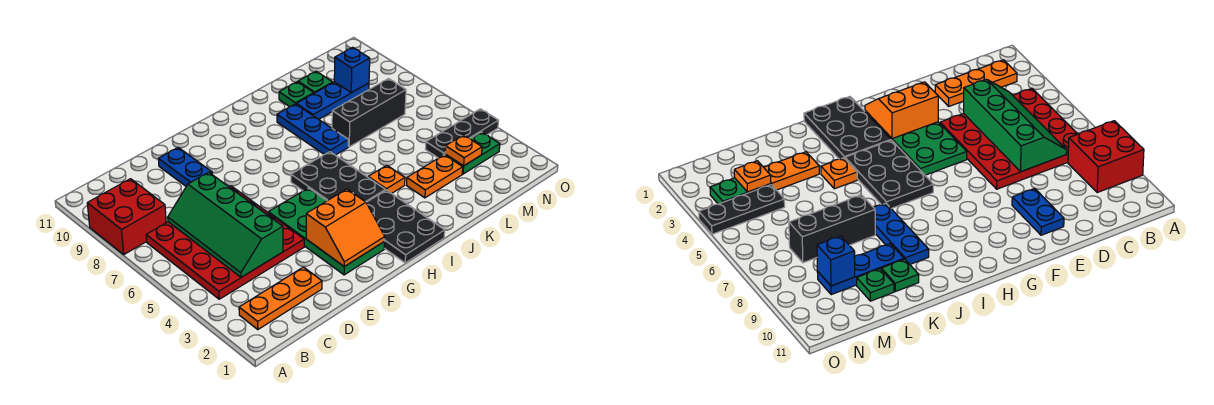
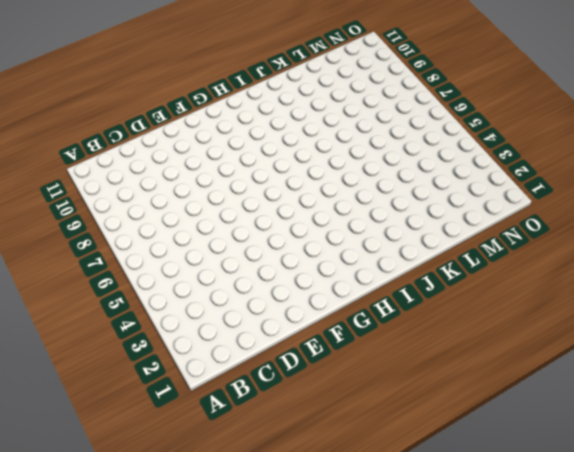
none -> red 2x2 brick [87,179,166,254]
none -> orange 1x3 plate [239,267,322,330]
none -> red 4x4 plate [146,186,304,299]

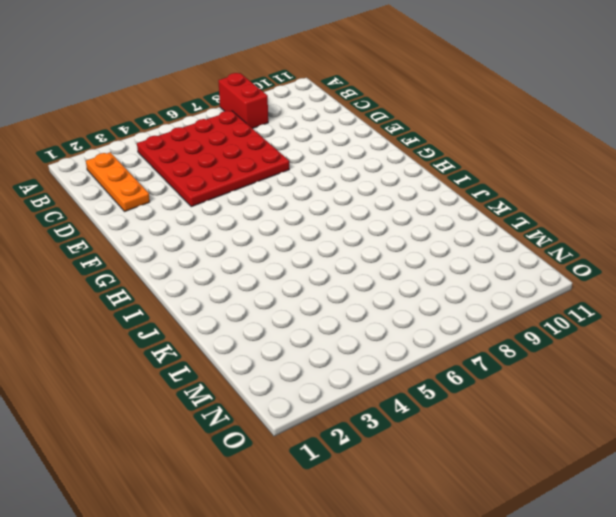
red 1x2 brick [218,73,268,129] -> red 2x2 brick [87,179,166,254]
none -> blue 1x2 plate [158,148,212,186]
none -> green 2x4 plate [268,188,385,275]
none -> black 2x3 plate [366,190,445,263]

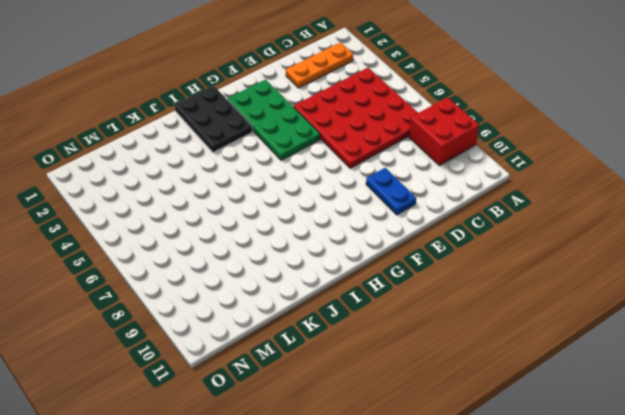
none -> black 2x3 plate [291,152,385,202]
none -> orange 1x1 plate [368,165,405,194]
none -> blue 1x3 plate [277,104,348,155]

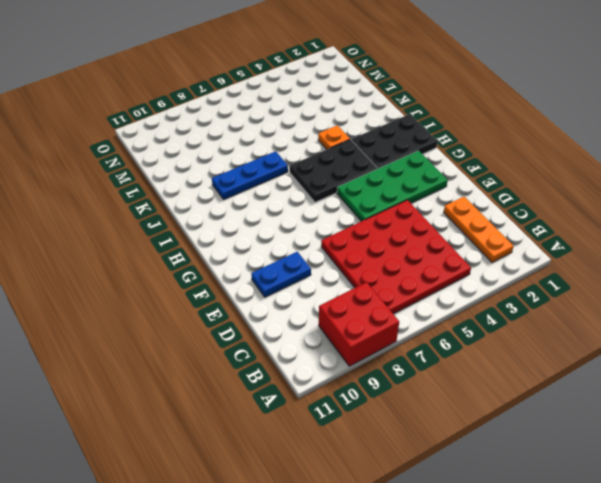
none -> orange 1x2 plate [407,155,463,198]
none -> black 1x3 brick [332,79,406,147]
none -> blue 1x3 plate [296,82,369,119]

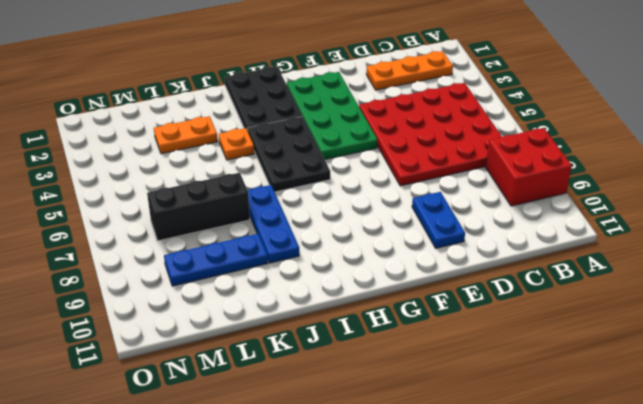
none -> green 1x1 plate [279,82,314,107]
none -> green 1x1 plate [298,71,333,93]
none -> green 1x2 plate [445,132,500,174]

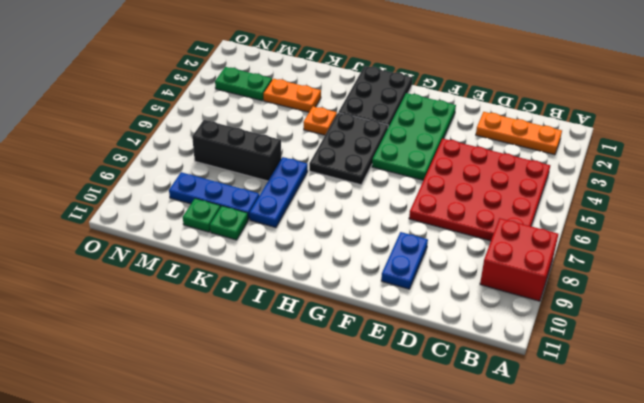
none -> black 1x3 plate [426,109,499,158]
none -> green 2x4 slope [168,172,283,277]
none -> orange 2x2 slope [306,189,385,267]

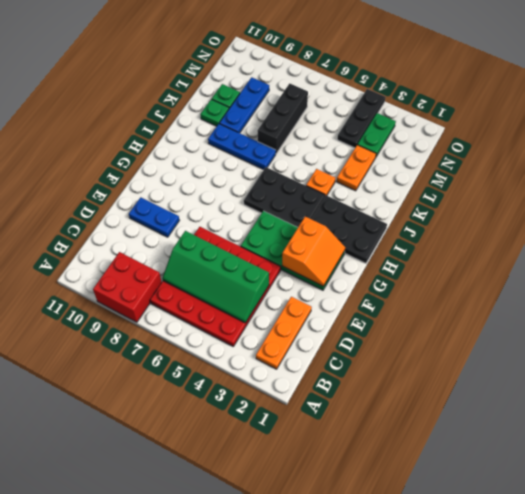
none -> orange 1x1 plate [445,135,482,166]
none -> blue 1x1 brick [334,47,370,93]

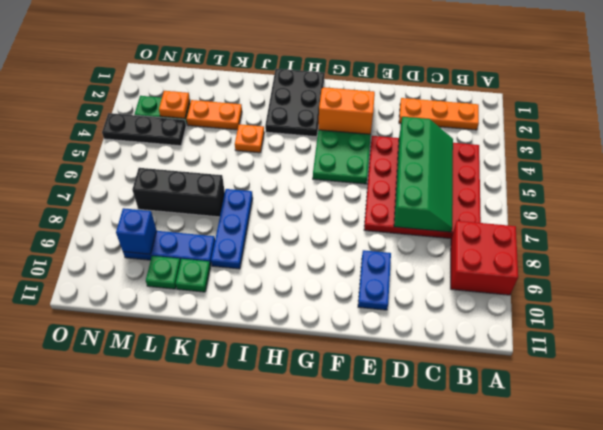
none -> black 2x3 plate [291,152,385,202]

